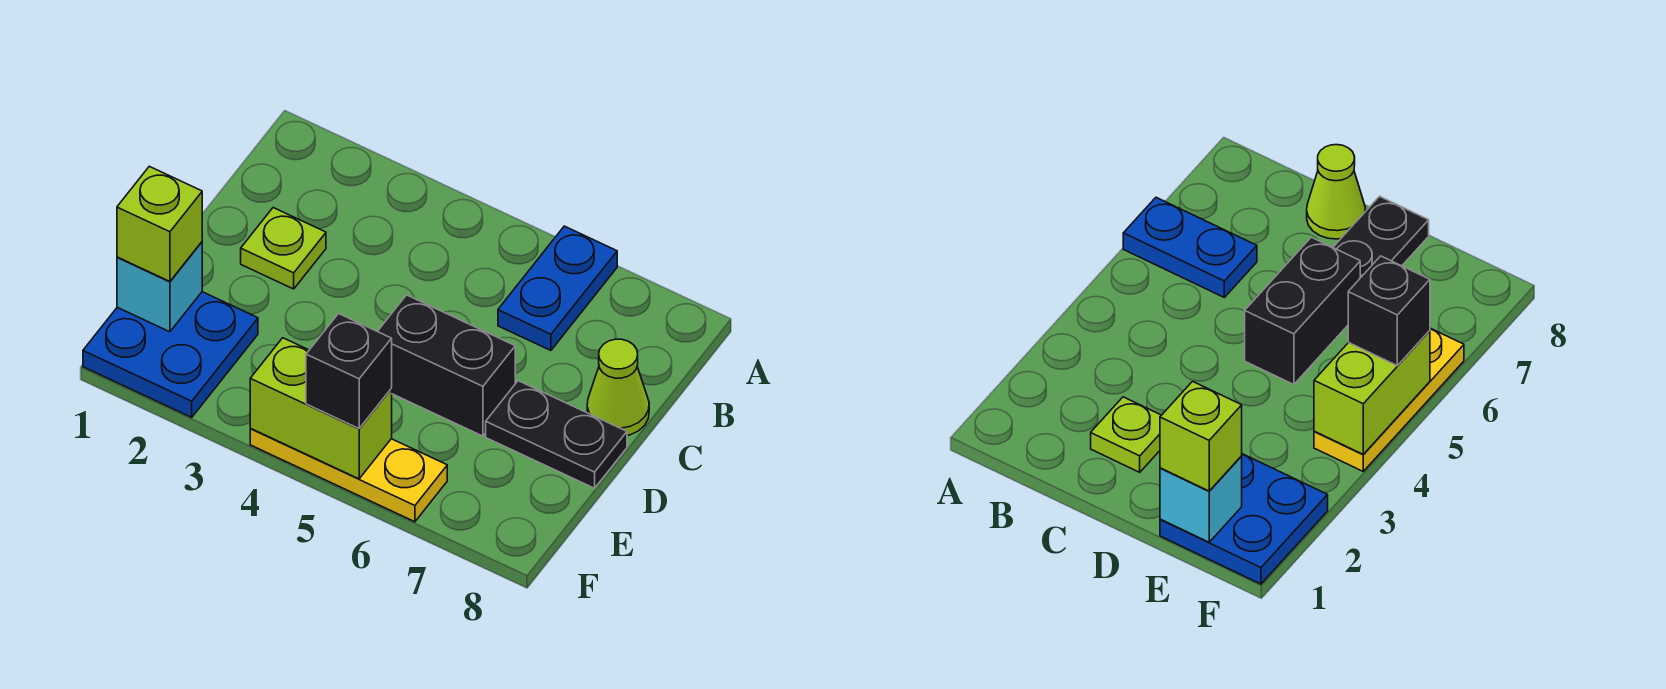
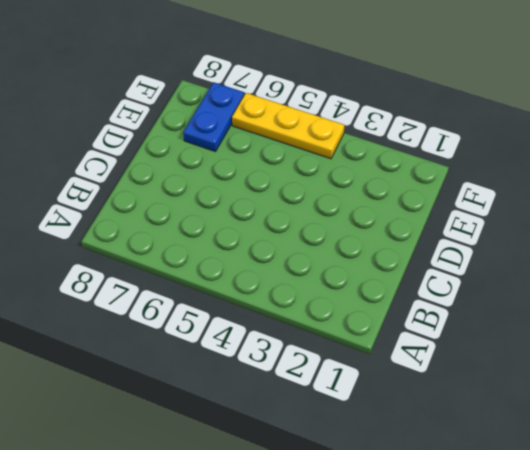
blue 1x2 plate [183,82,244,152] -> blue 1x2 plate moved to [498,226,617,350]
none -> lime 1x1 plate [241,208,326,289]
none -> lime 1x1 cone [587,339,649,435]

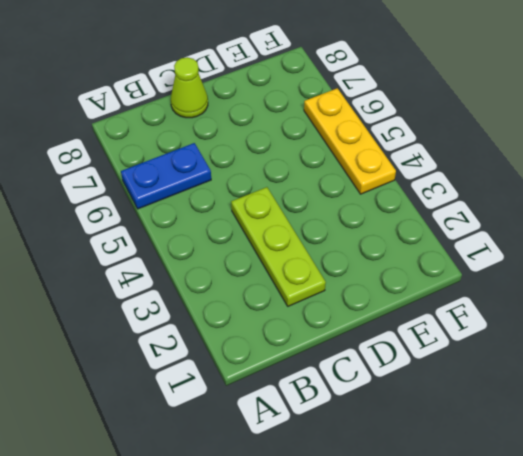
lime 1x3 plate [231,187,326,306] -> lime 1x1 plate [241,208,326,289]
none -> black 1x2 brick [378,295,515,436]
none -> black 1x2 plate [486,381,627,488]

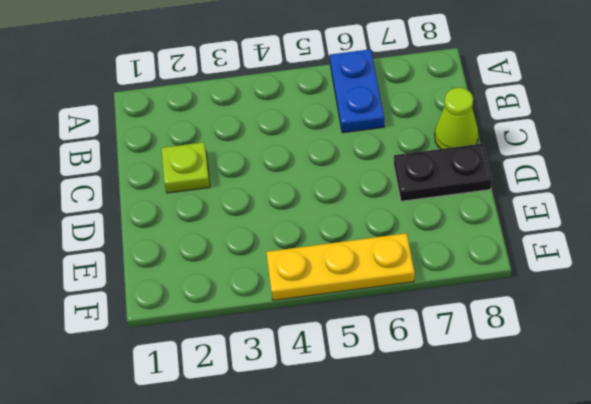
none -> black 1x2 brick [378,295,515,436]
none -> blue 2x2 plate [83,292,258,417]

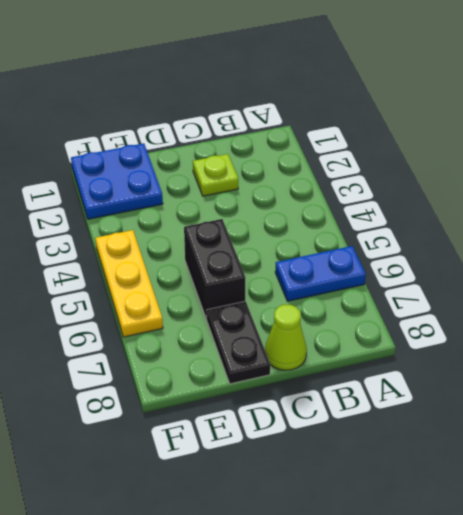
none -> cyan 1x1 brick [117,242,202,332]
none -> lime 1x2 brick [250,338,392,479]

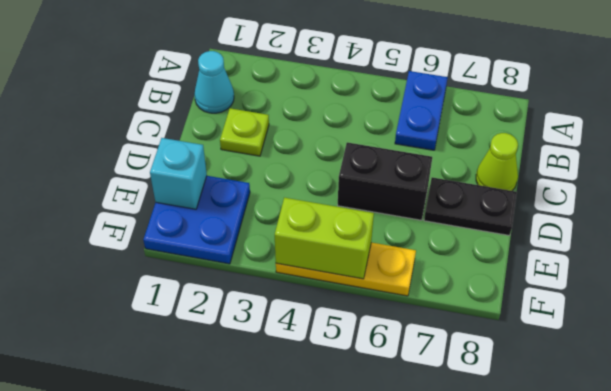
cyan 1x1 cone [194,51,234,113] -> none
none -> lime 1x1 brick [117,166,202,281]
none -> black 1x1 brick [306,314,392,428]

